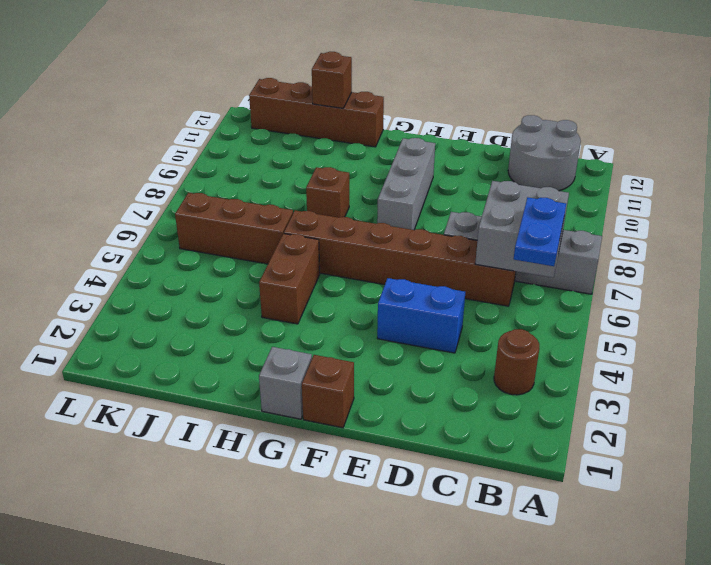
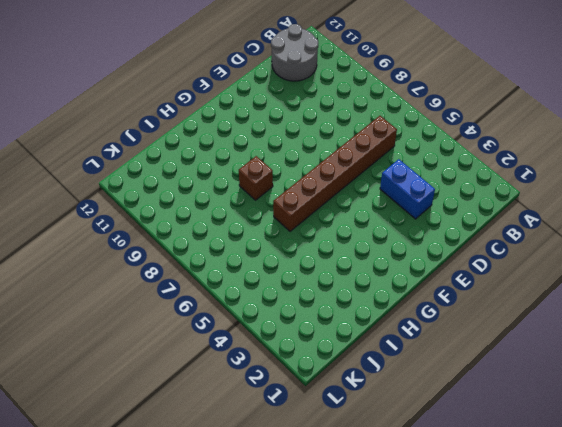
blue 1x2 brick [380,159,435,219] -> blue 1x2 brick turned to [377,278,465,353]
none -> grey 1x4 brick [444,212,602,294]
none -> brown 1x1 round brick [494,329,539,395]
none -> brown 1x1 brick [302,355,354,428]

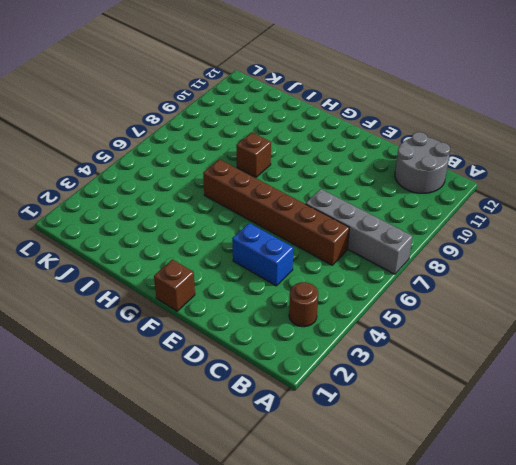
none -> grey 1x3 brick [377,138,435,230]
none -> grey 1x1 brick [259,347,312,419]
none -> brown 1x2 brick [259,234,320,324]

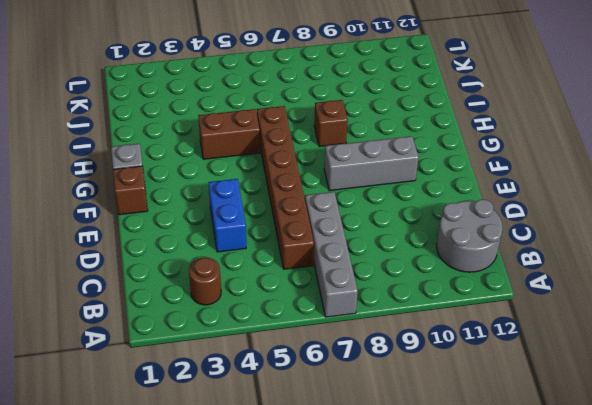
none -> brown 1x4 brick [249,78,384,147]
none -> brown 1x3 brick [175,193,293,264]
none -> grey 2x2 brick [475,181,569,277]

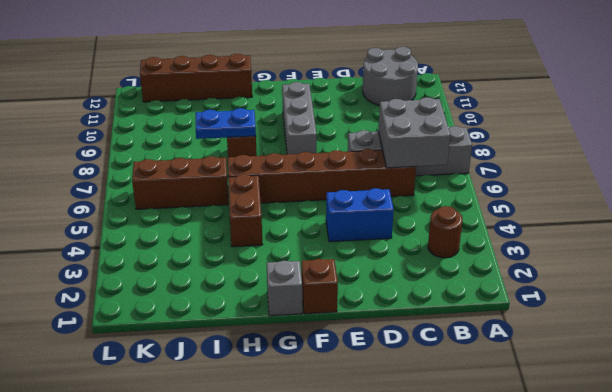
blue 1x2 plate [196,108,256,139] -> blue 1x2 plate turned to [514,197,566,266]
none -> brown 1x1 brick [312,52,352,108]

